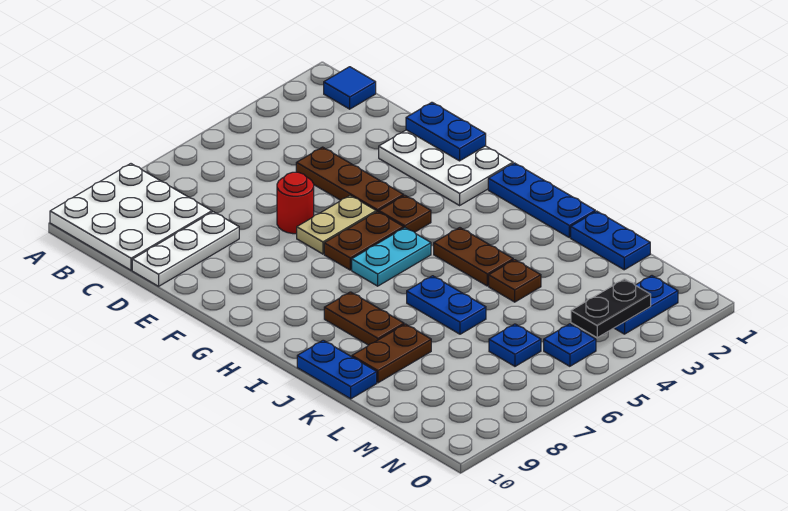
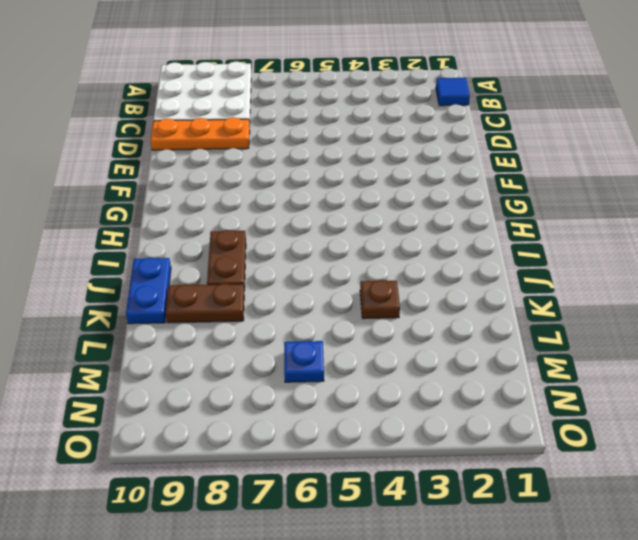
orange 1x3 plate [151,117,250,150] -> white 1x3 plate [132,212,239,286]
none -> brown 1x3 plate [296,147,404,212]
none -> white 2x3 plate [379,130,513,205]
none -> red 1x1 round brick [277,172,314,234]

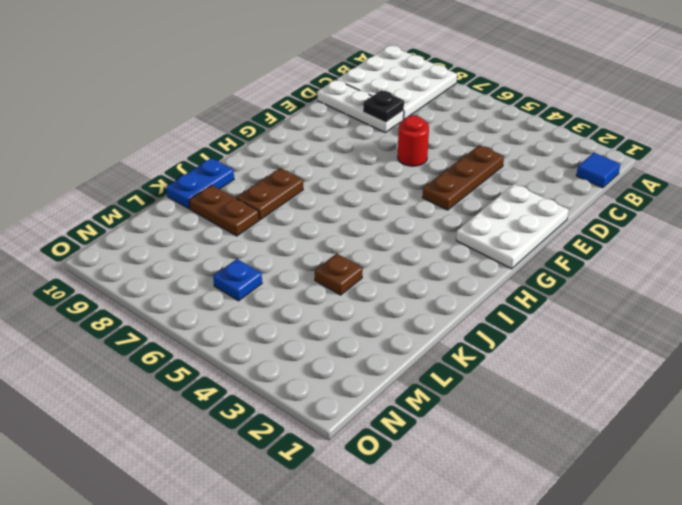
black 1x1 plate [363,90,404,123] -> none
none -> tan 1x2 plate [297,196,376,254]
none -> brown 1x1 plate [379,195,431,232]
none -> brown 1x2 plate [324,211,404,270]

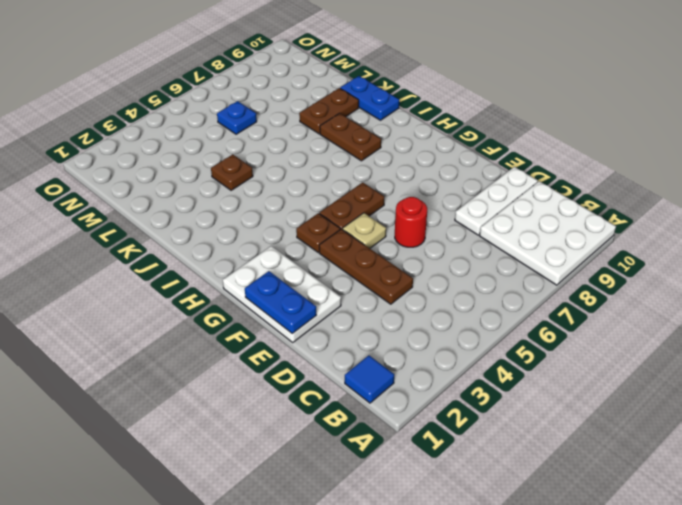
tan 1x1 plate [342,213,386,248] -> tan 1x2 plate [297,196,376,254]
none -> blue 1x3 plate [488,163,595,238]
none -> cyan 1x2 plate [352,228,431,286]
none -> brown 1x2 plate [434,228,513,286]

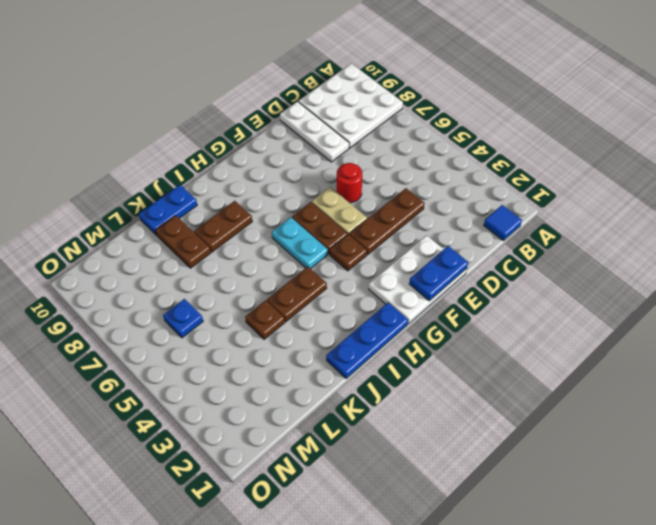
none -> blue 1x2 plate [407,276,486,334]
none -> blue 1x2 plate [571,211,650,270]
none -> blue 1x2 plate [615,276,678,334]

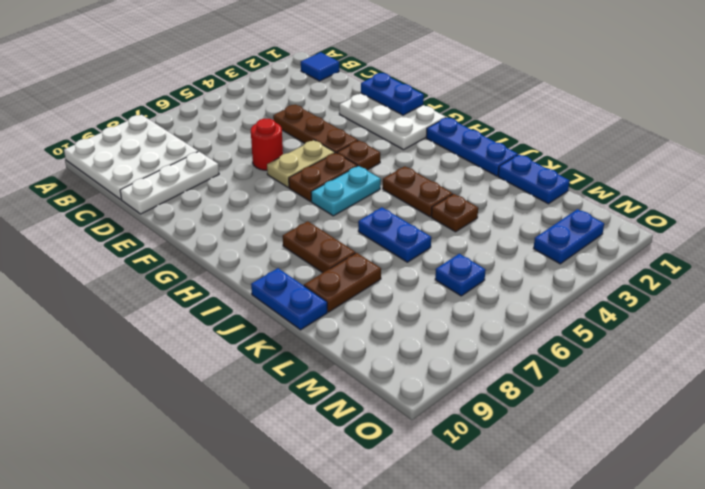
none -> blue 1x1 plate [544,324,596,366]
none -> black 1x2 plate [571,279,651,338]

